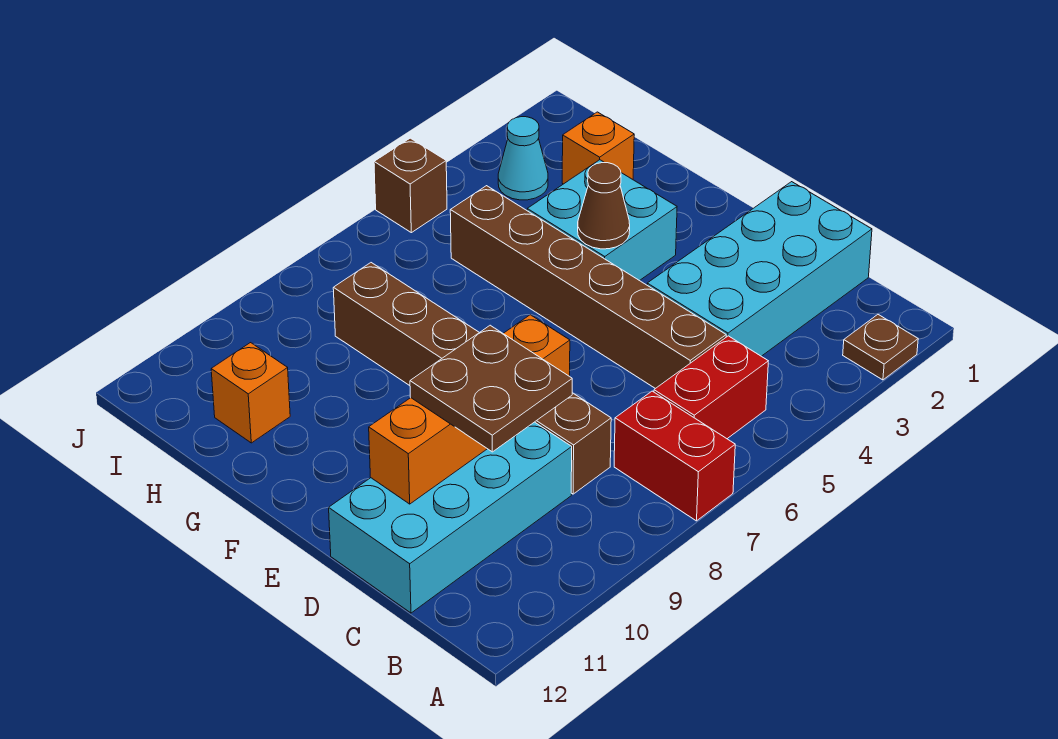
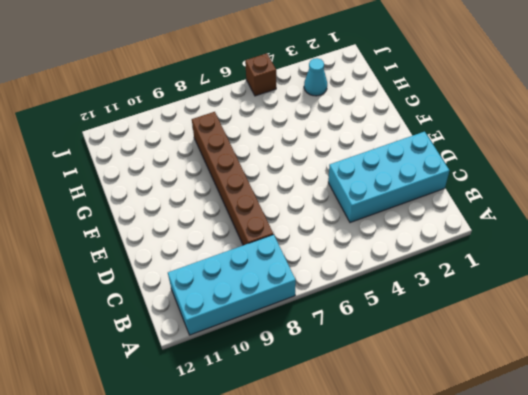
cyan 2x4 brick [168,234,296,335] -> cyan 2x4 brick moved to [329,422,572,613]
none -> brown 1x1 plate [843,315,918,380]
none -> red 1x2 brick [614,391,735,521]
none -> red 1x2 brick [654,336,768,439]

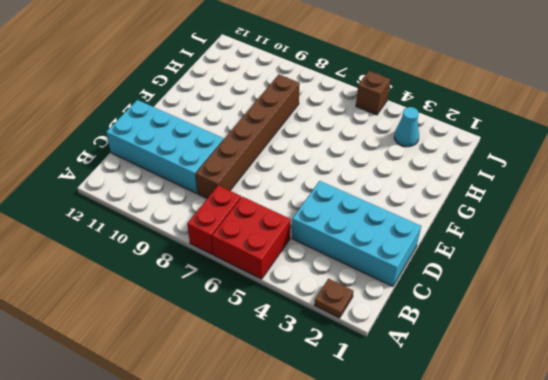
red 2x2 brick [212,197,291,279] -> red 1x2 brick [654,336,768,439]
none -> brown 1x6 brick [450,186,726,389]
none -> cyan 2x2 brick [527,160,677,281]
none -> orange 1x1 brick [562,112,634,184]

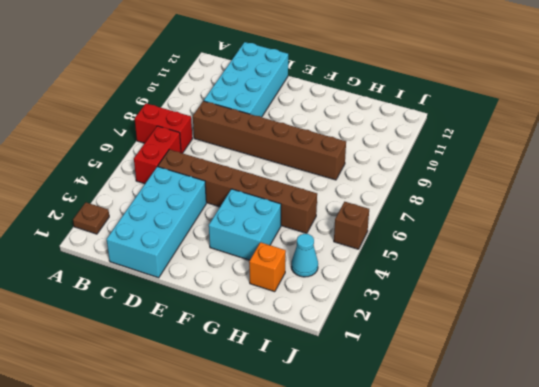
none -> orange 1x1 brick [211,343,290,443]
none -> orange 1x4 brick [369,315,570,504]
none -> brown 1x1 cone [578,163,630,249]

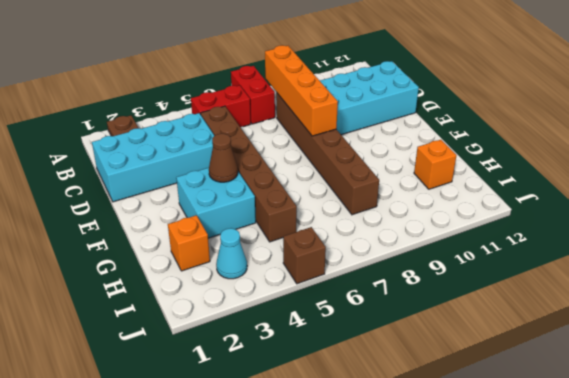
orange 1x4 brick [265,45,338,136] -> orange 1x4 brick turned to [369,315,570,504]
none -> brown 2x2 plate [410,325,572,452]

